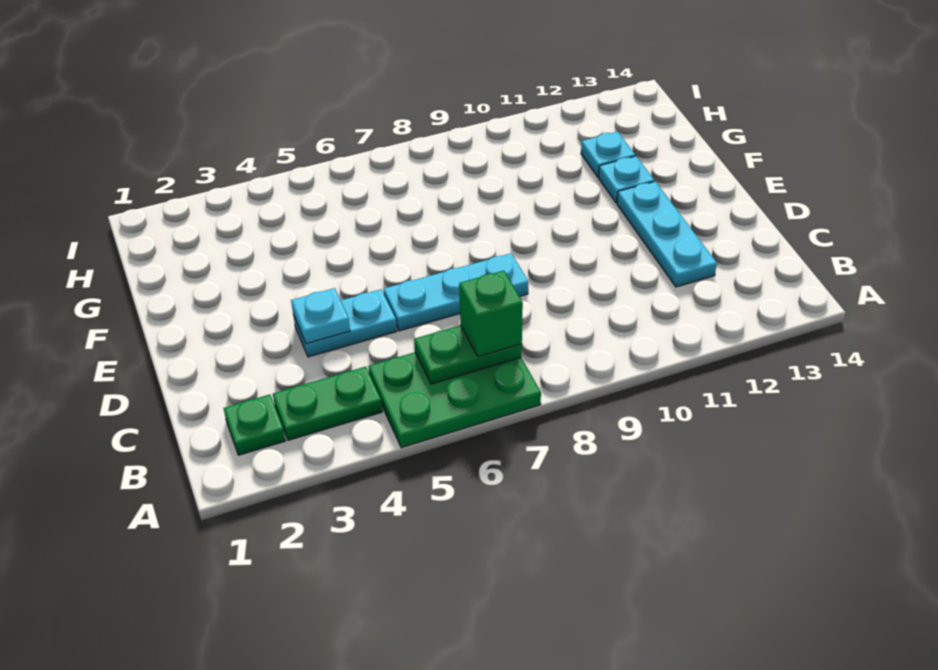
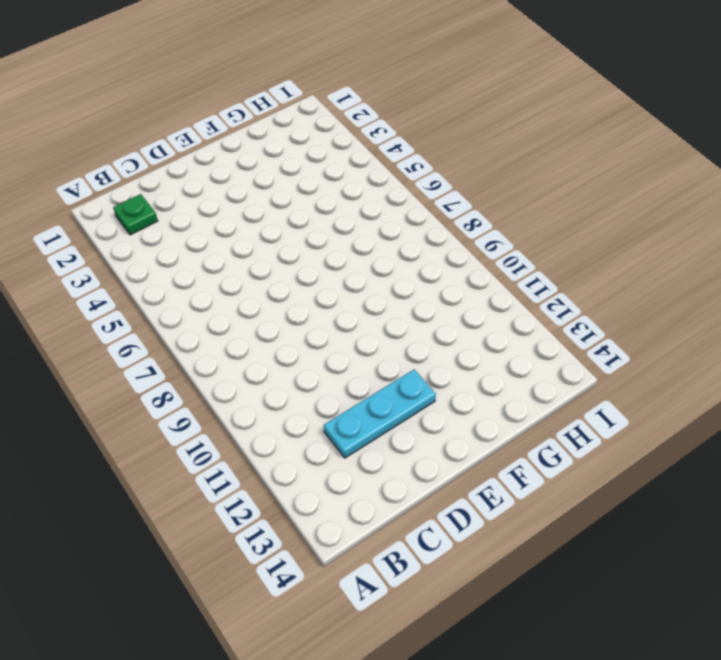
none -> green 2x3 plate [368,352,541,448]
none -> green 1x2 plate [273,367,382,440]

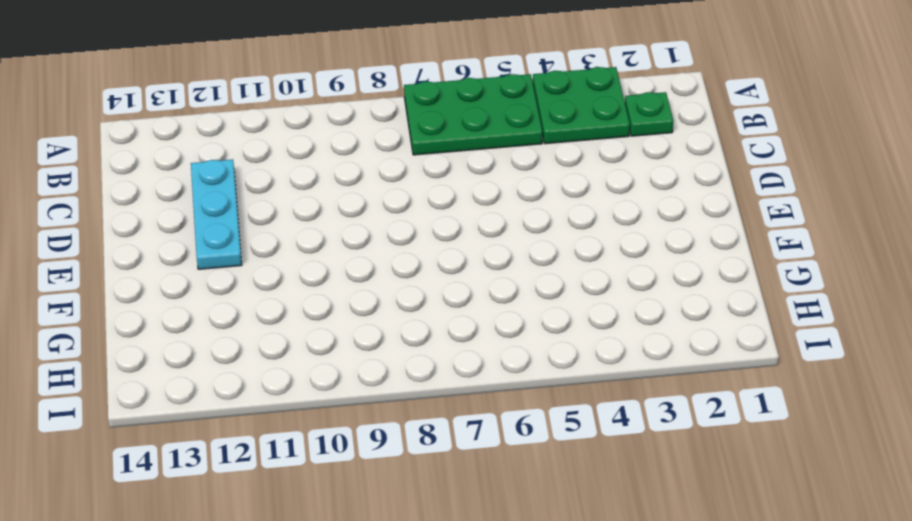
green 2x2 plate [533,67,630,144] -> green 1x2 plate [273,367,382,440]
none -> cyan 1x2 plate [293,289,397,357]
none -> cyan 1x3 plate [384,253,528,331]

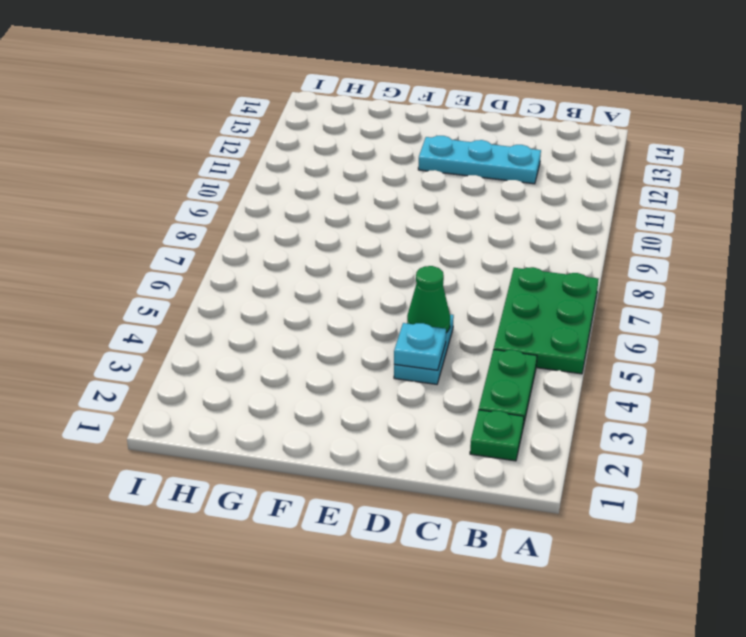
green 1x1 cone [407,266,450,333] -> none
none -> cyan 1x3 plate [384,253,528,331]
none -> cyan 1x1 plate [599,156,654,203]

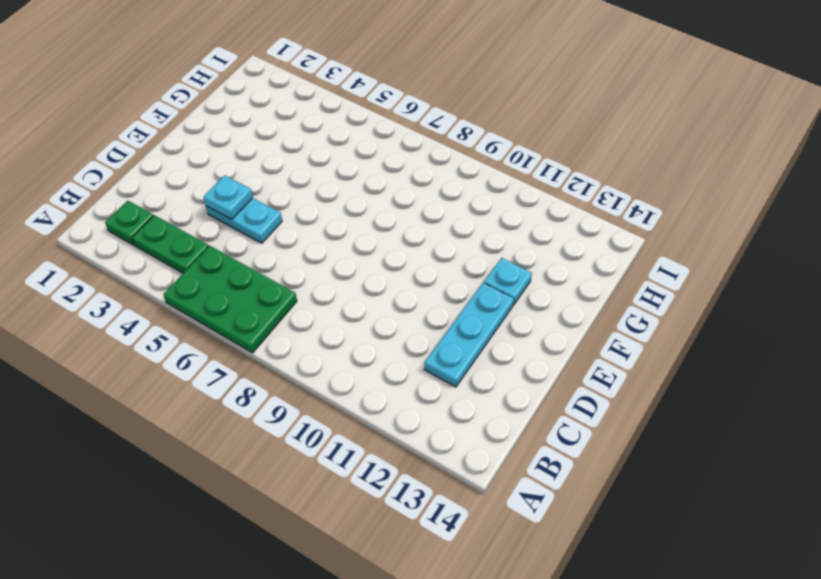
none -> cyan 1x3 plate [384,253,528,331]
none -> cyan 1x1 plate [581,132,635,177]

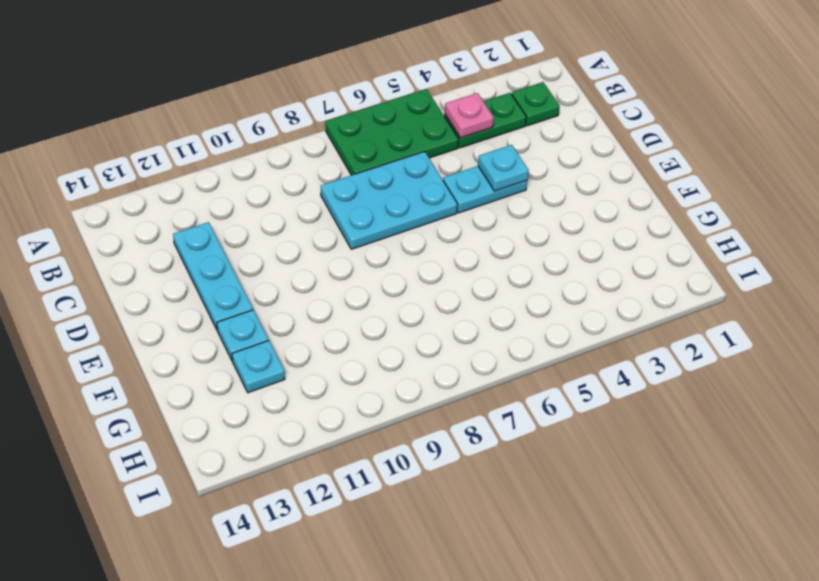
pink 1x1 plate [445,93,494,138] -> none
cyan 2x3 plate [320,151,458,249] -> cyan 1x3 plate [384,253,528,331]
none -> green 1x2 plate [414,325,522,384]
none -> green 1x1 brick [459,271,523,357]

